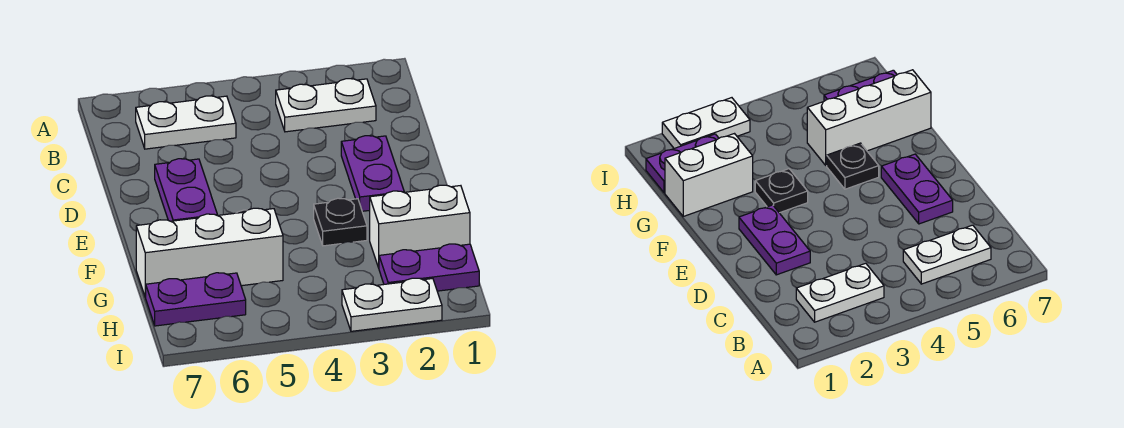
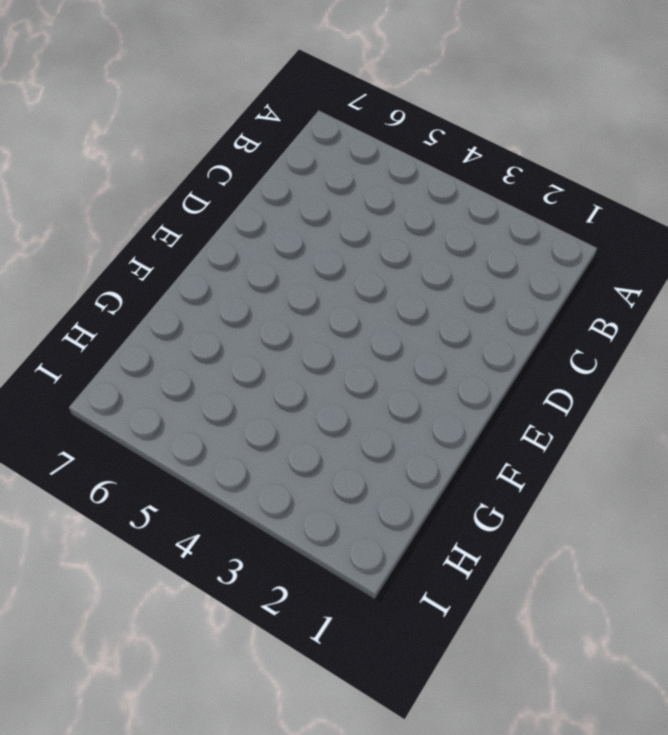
none -> white 1x2 plate [276,79,376,132]
none -> white 1x2 plate [136,96,236,149]

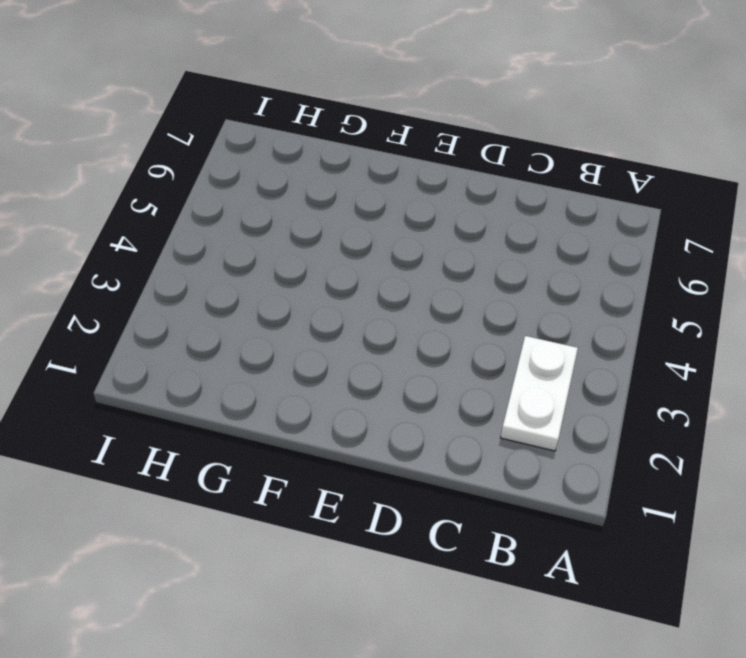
none -> white 1x2 plate [136,96,236,149]
none -> purple 1x2 plate [341,136,404,211]

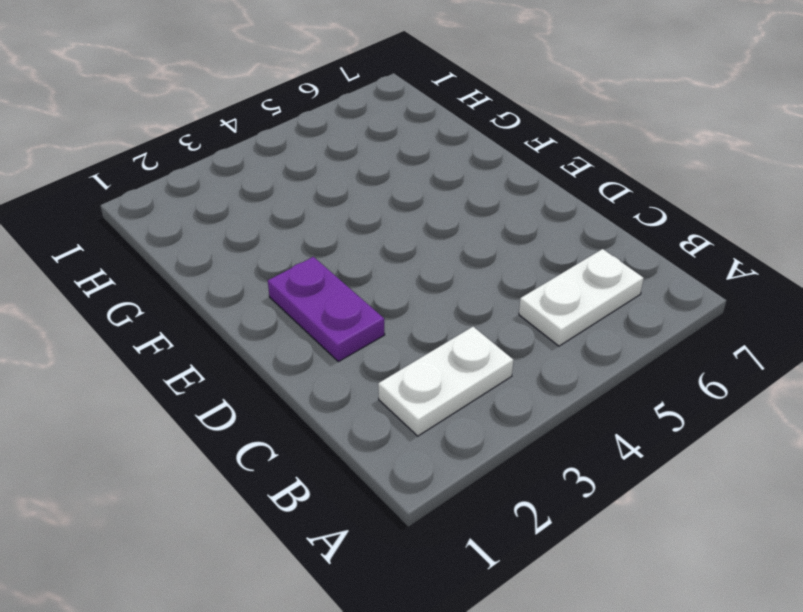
none -> purple 1x2 plate [155,159,217,221]
none -> black 1x1 plate [314,198,367,246]

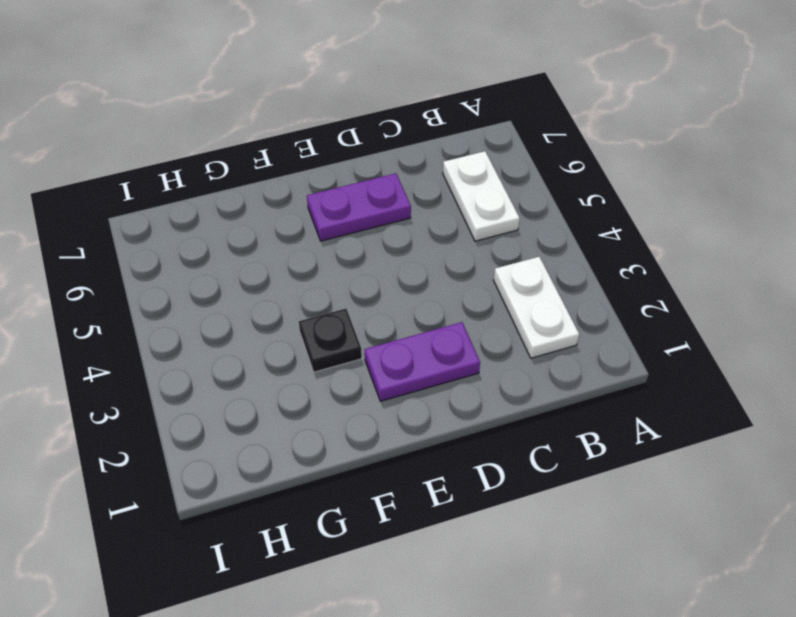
none -> black 1x1 plate [827,143,879,189]
none -> white 1x2 brick [370,185,470,268]

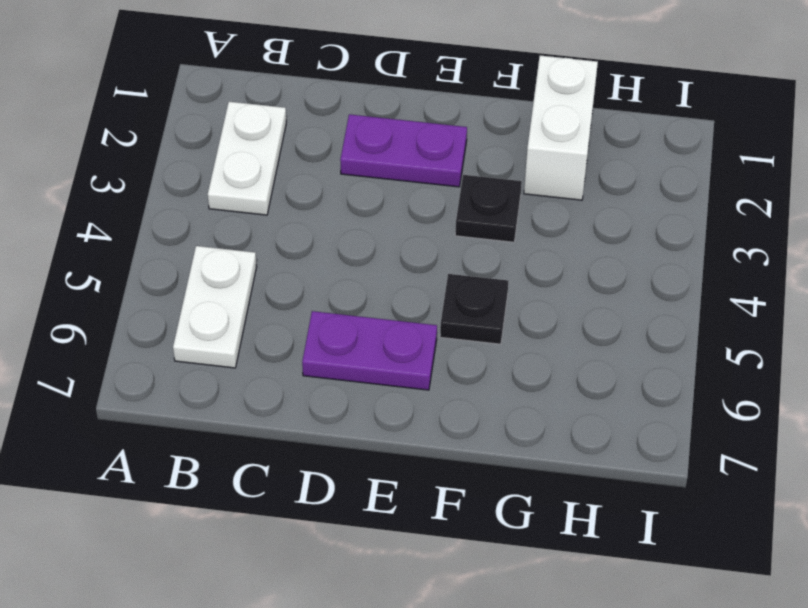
none -> white 1x3 brick [136,208,283,297]
none -> purple 1x2 plate [379,244,479,291]

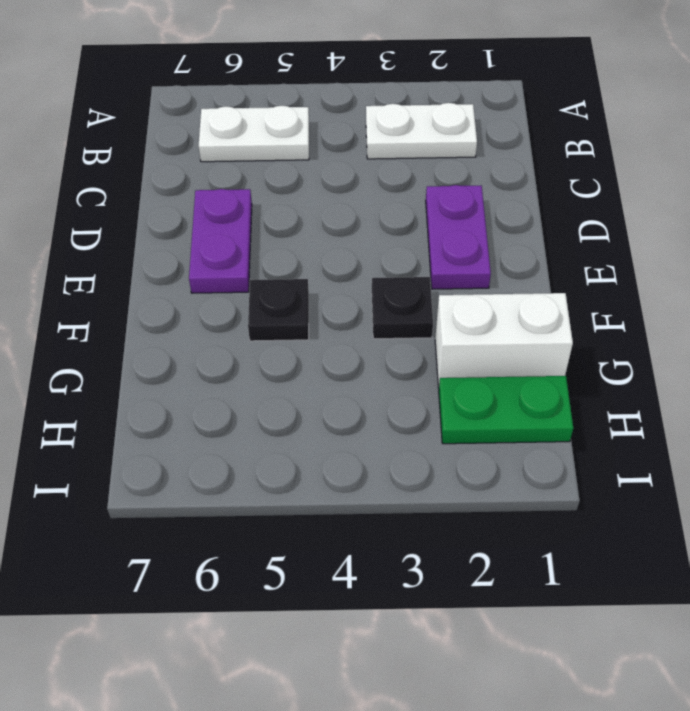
green 1x2 plate [439,376,573,444] -> purple 1x2 plate [379,244,479,291]
none -> white 1x3 brick [136,208,283,297]
none -> purple 1x2 plate [146,273,246,326]

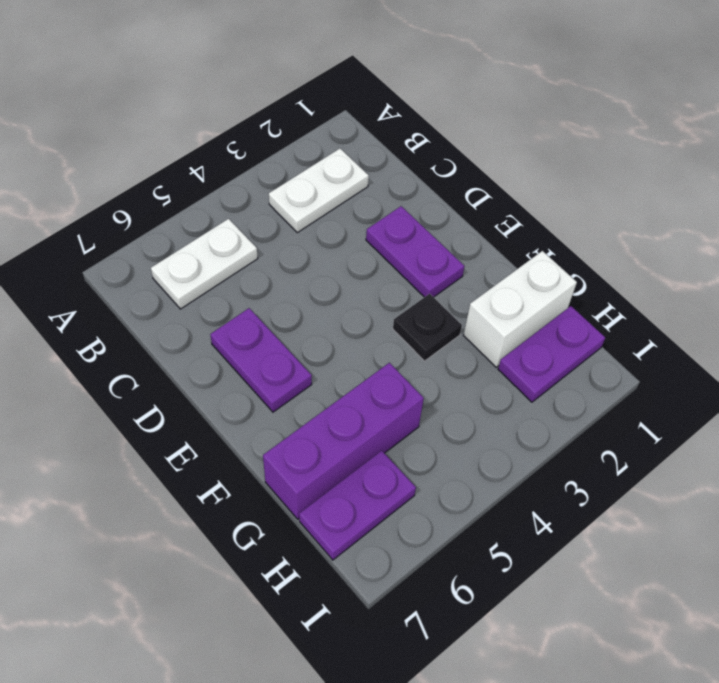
purple 1x3 brick [263,363,424,519] -> white 1x3 brick [136,208,283,297]
none -> black 1x1 plate [827,143,879,189]
none -> white 1x2 plate [342,278,442,331]

